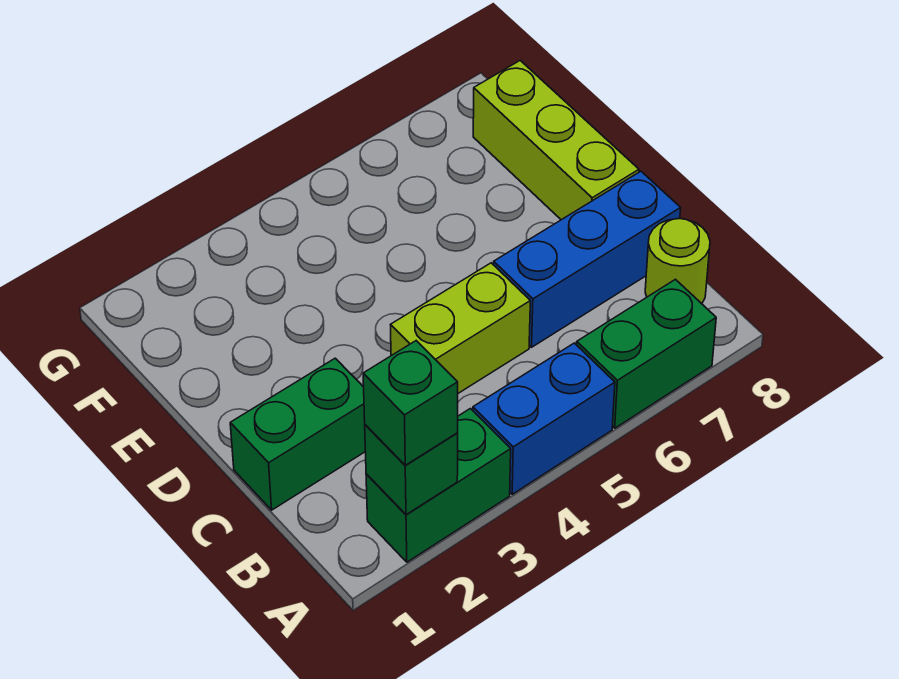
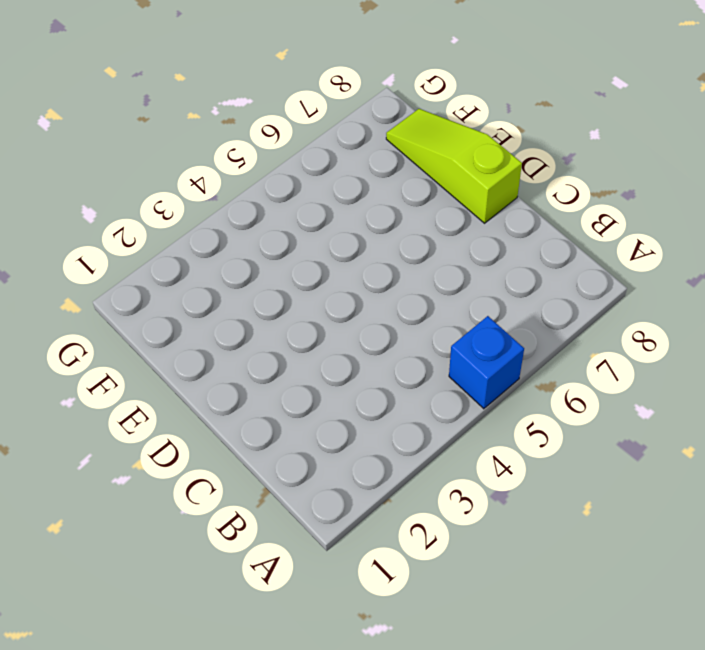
blue 1x1 brick [449,316,524,409] -> blue 1x2 brick [473,343,615,494]
lime 1x3 slope [386,109,522,223] -> lime 1x3 brick [473,61,639,220]
none -> green 1x2 brick [366,409,511,562]
none -> green 1x2 brick [577,279,716,428]

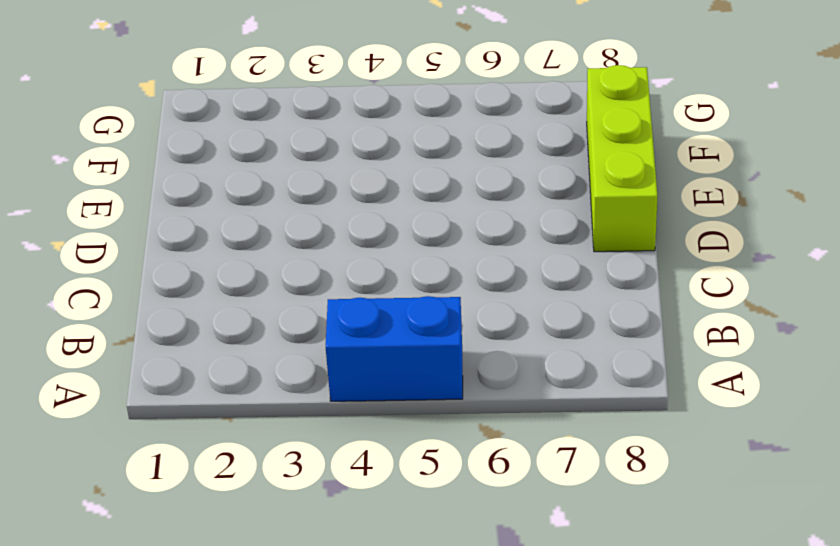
none -> green 1x2 brick [366,409,511,562]
none -> green 1x2 brick [577,279,716,428]

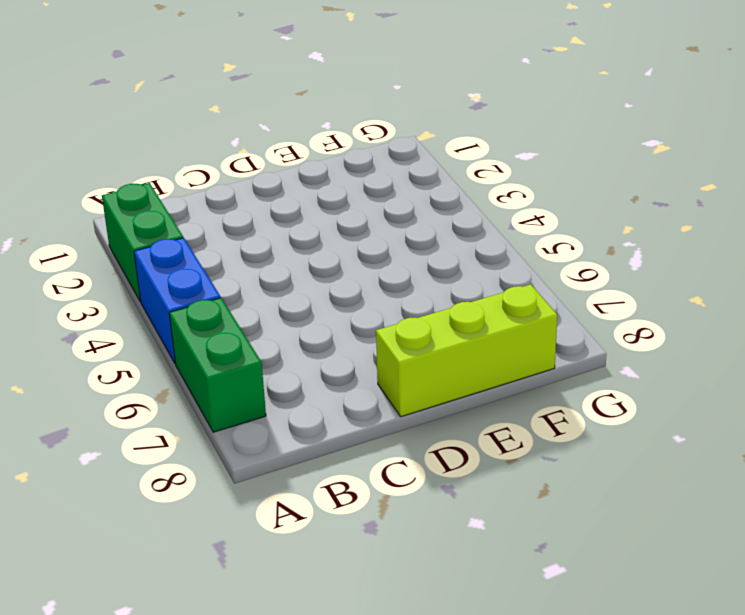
none -> lime 1x1 round brick [645,219,710,304]
none -> green 1x2 brick [230,358,365,510]

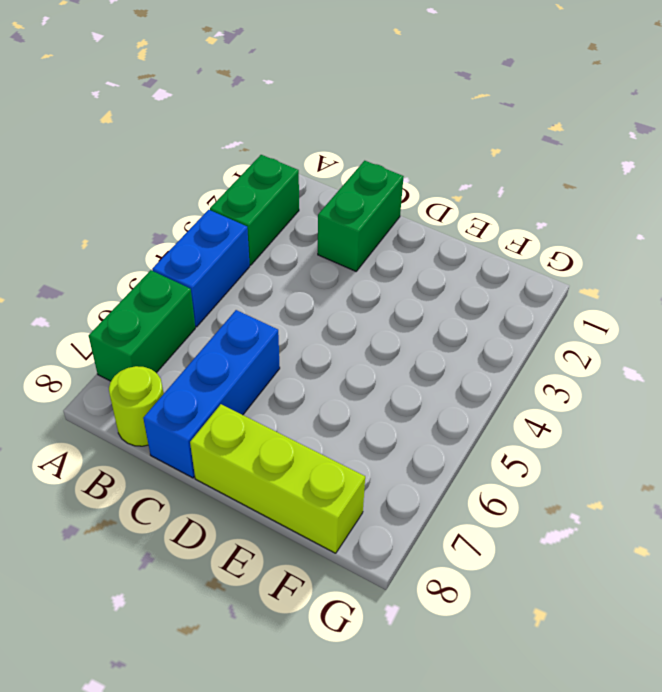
none -> lime 1x2 brick [391,263,530,393]
none -> green 1x1 brick [365,425,458,515]

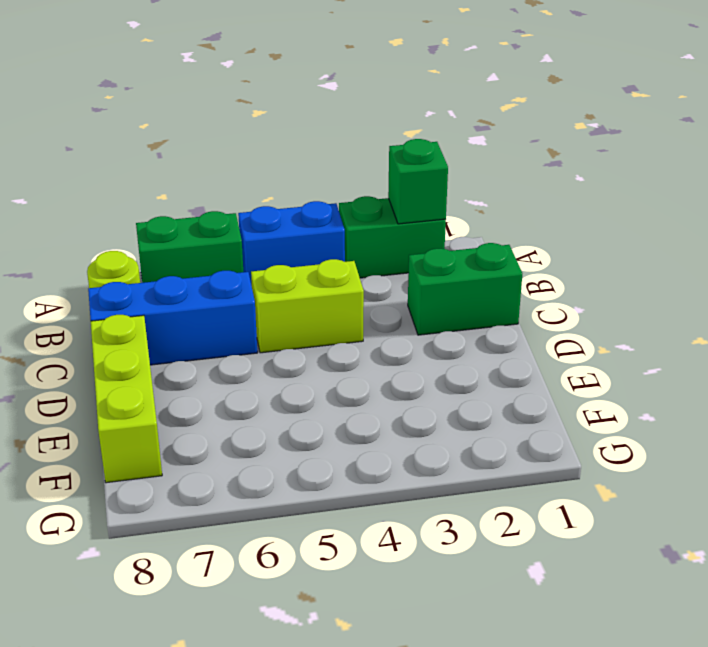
none -> green 1x1 brick [363,341,458,465]

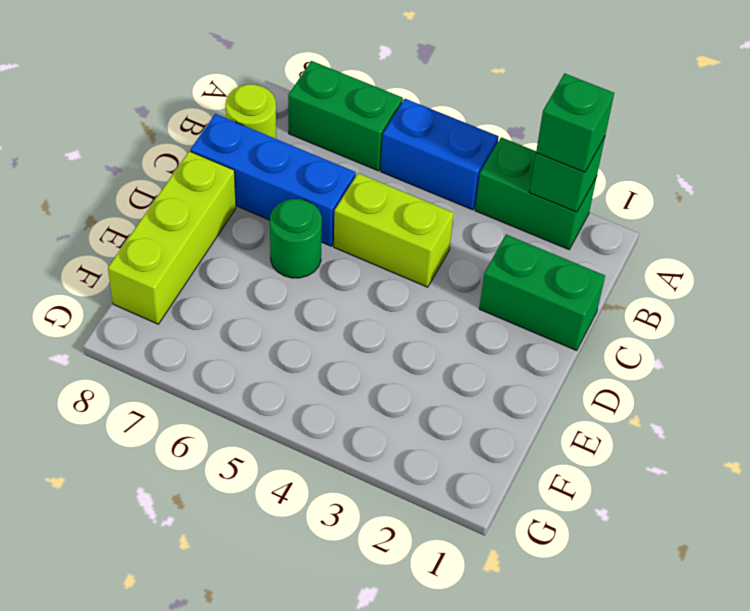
green 1x1 round brick [270,199,322,278] -> none

